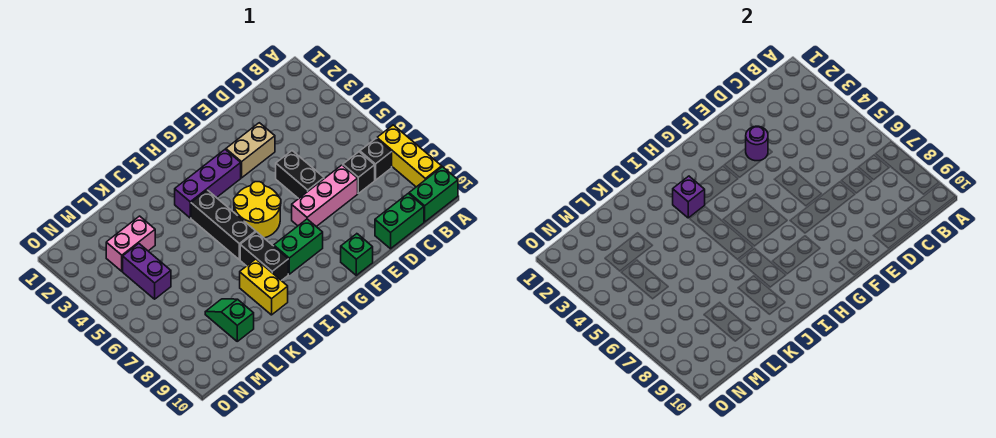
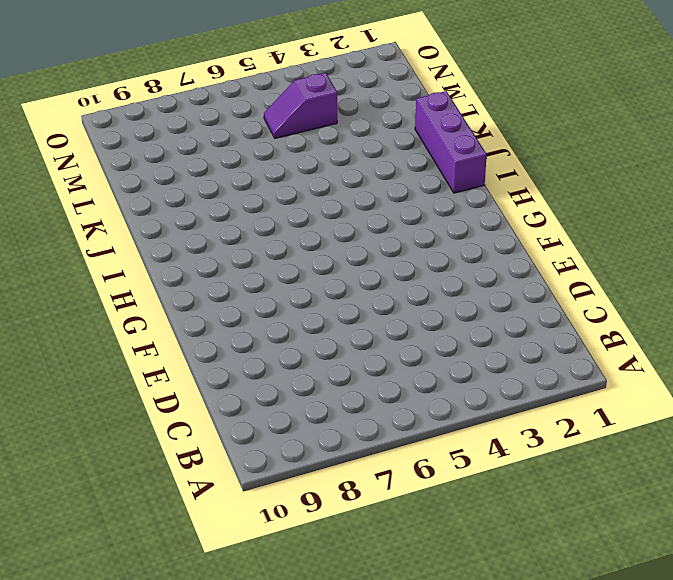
purple 1x3 brick [415,91,487,193] -> purple 1x3 brick moved to [175,150,241,218]
purple 1x2 slope [264,73,337,138] -> purple 1x2 brick [123,244,171,299]
none -> yellow 1x3 brick [377,125,442,187]
none -> green 1x2 brick [409,167,458,222]
none -> black 1x1 brick [360,138,392,180]

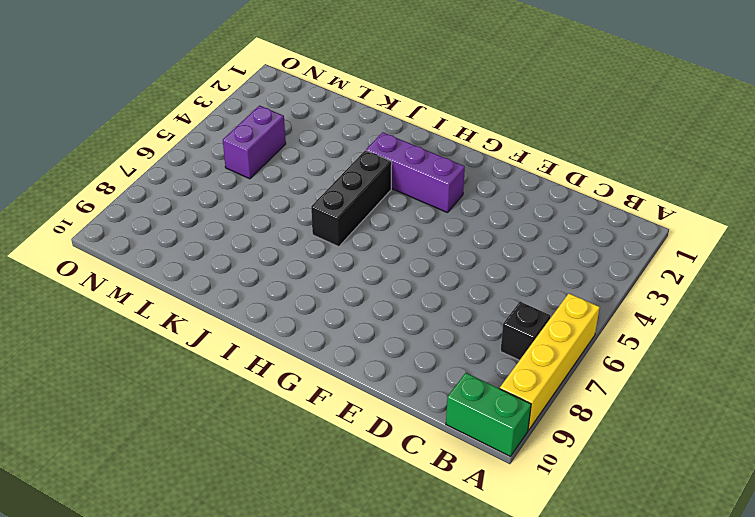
yellow 1x4 brick [499,293,600,430] -> yellow 1x3 brick [377,125,442,187]
none -> black 1x1 brick [343,152,375,193]
none -> green 1x2 brick [375,193,424,249]
none -> pink 1x3 brick [292,165,358,227]

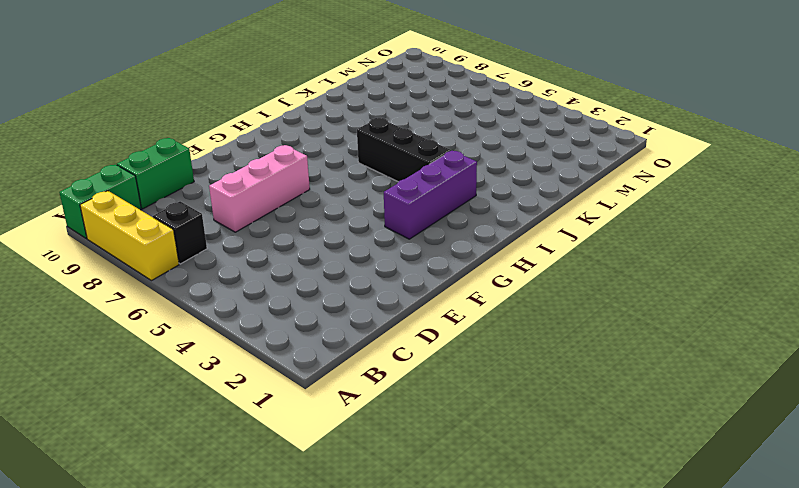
none -> black 1x1 brick [343,152,375,193]
none -> tan 1x2 brick [226,123,275,178]
none -> black 1x2 brick [276,151,324,199]

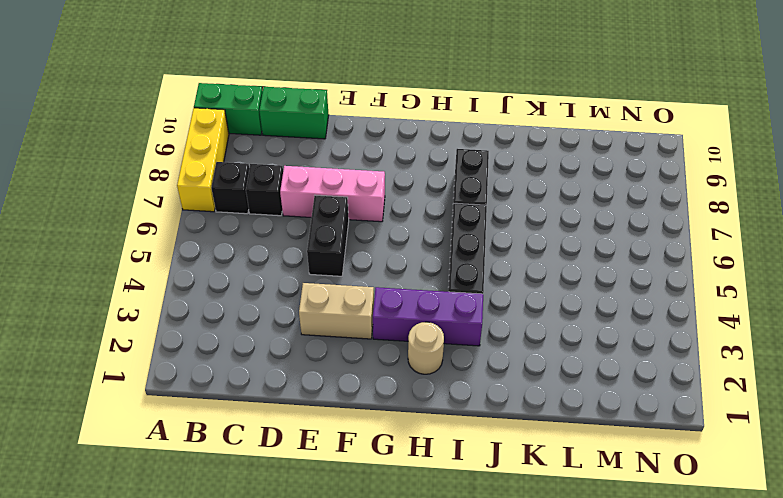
tan 1x1 round brick [408,322,444,374] -> none
none -> green 1x1 brick [341,234,373,275]
none -> yellow 2x2 round brick [234,182,281,238]
none -> green 1x2 brick [274,219,323,274]

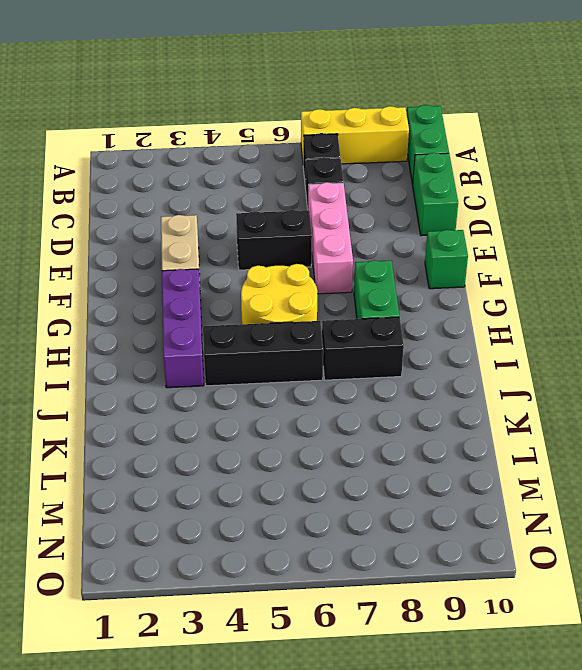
none -> yellow 1x2 brick [240,259,288,315]
none -> pink 1x2 brick [106,216,155,271]
none -> green 1x2 slope [205,299,254,341]

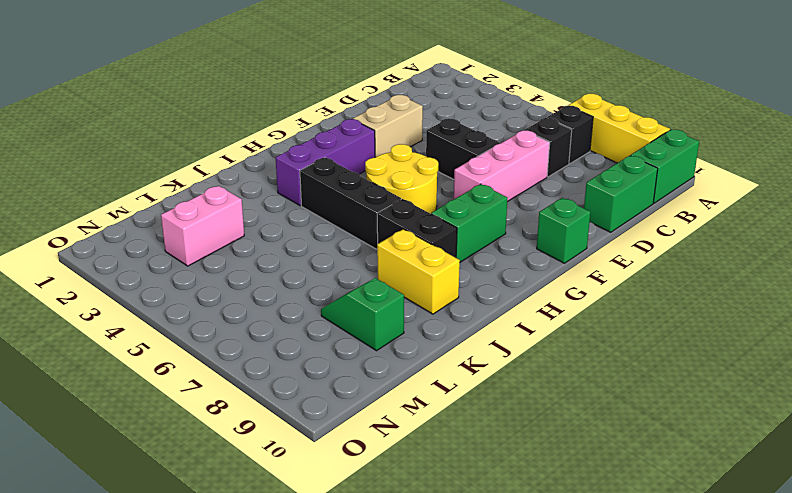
none -> purple 1x2 brick [123,244,171,299]
none -> purple 1x1 round brick [746,126,768,161]
none -> purple 1x1 brick [673,176,705,218]

